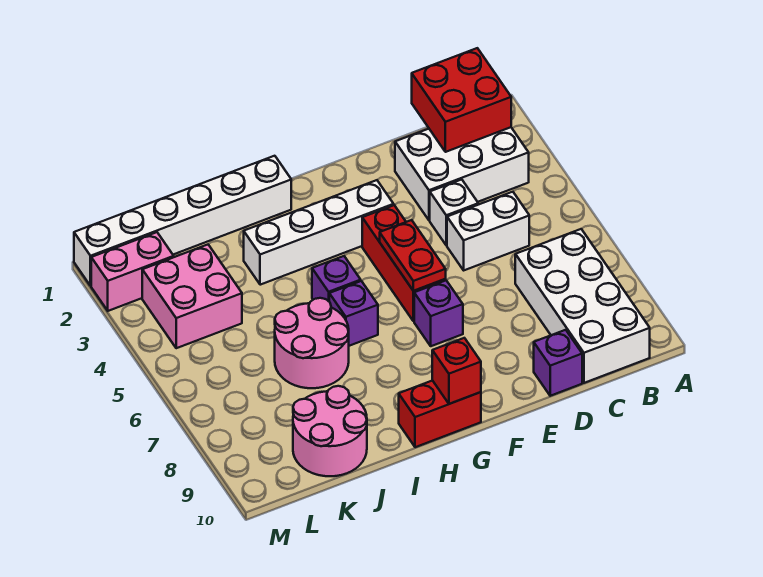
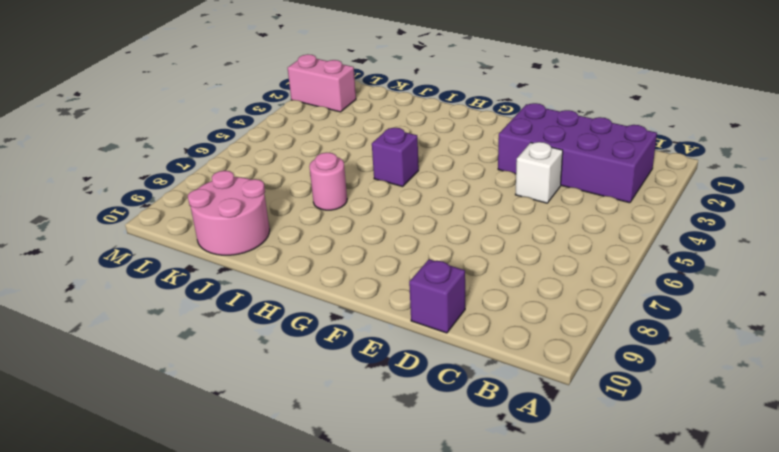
purple 2x4 brick [498,103,657,203] -> white 2x3 brick [395,127,529,220]
pink 1x1 round brick [309,153,347,210] -> pink 2x2 round brick [275,298,349,388]
none -> white 2x4 brick [515,229,650,383]
none -> white 1x2 brick [447,192,529,270]
none -> white 1x4 brick [244,180,394,285]

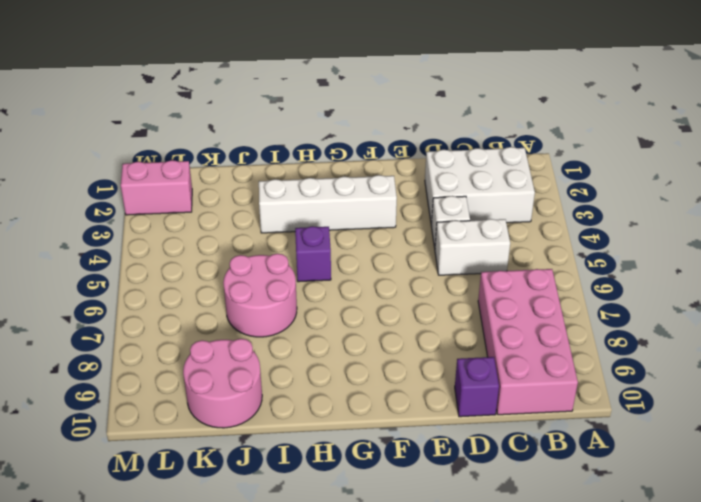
pink 2x4 brick [478,269,578,415] -> white 2x4 brick [515,229,650,383]
none -> red 1x3 brick [362,205,446,321]
none -> purple 1x1 brick [414,280,463,346]
none -> red 1x2 brick [399,380,481,447]

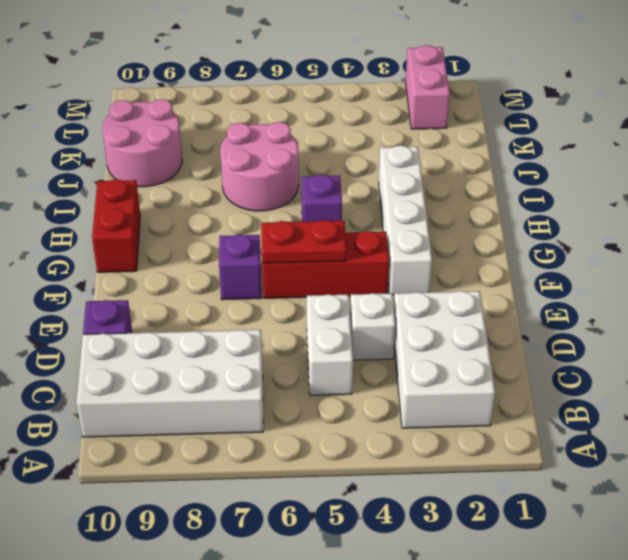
none -> white 1x6 brick [74,156,291,286]
none -> purple 1x1 brick [329,281,378,346]
none -> pink 2x2 brick [142,245,242,348]

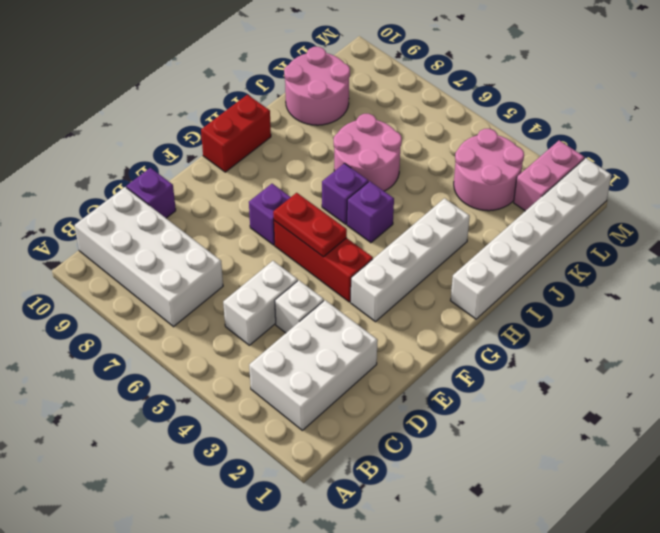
pink 2x2 round brick [454,129,524,211] -> pink 2x2 brick [142,245,242,348]
none -> red 2x2 brick [412,48,511,152]
none -> red 1x1 brick [432,338,481,404]

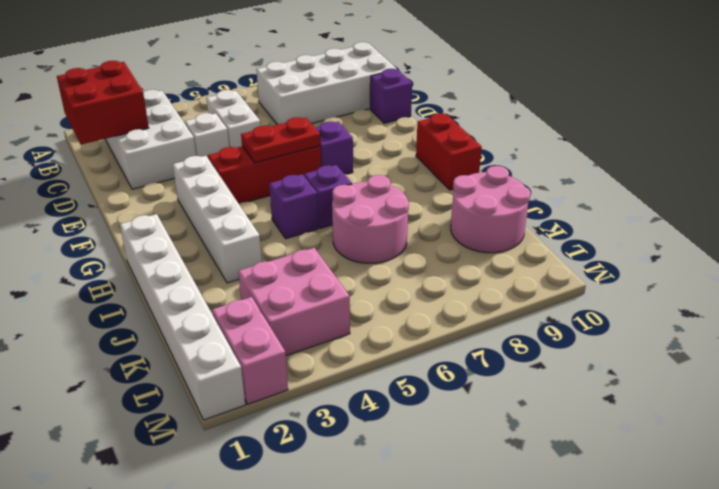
none -> red 1x1 brick [432,338,481,404]

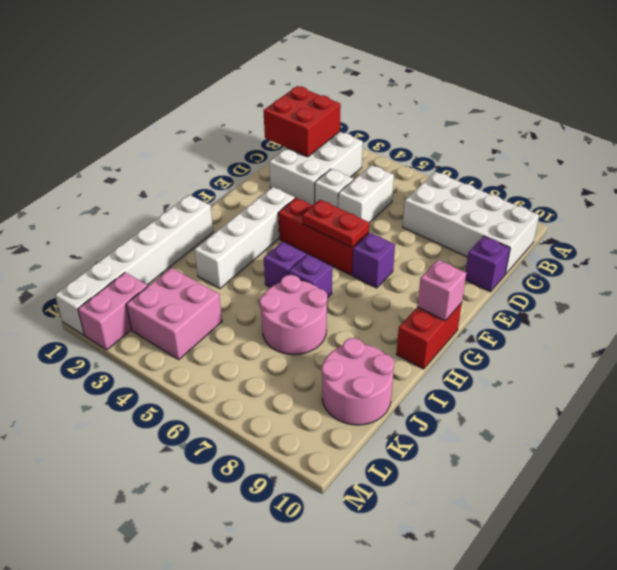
pink 1x1 brick [417,260,466,321] -> red 1x1 brick [432,338,481,404]

